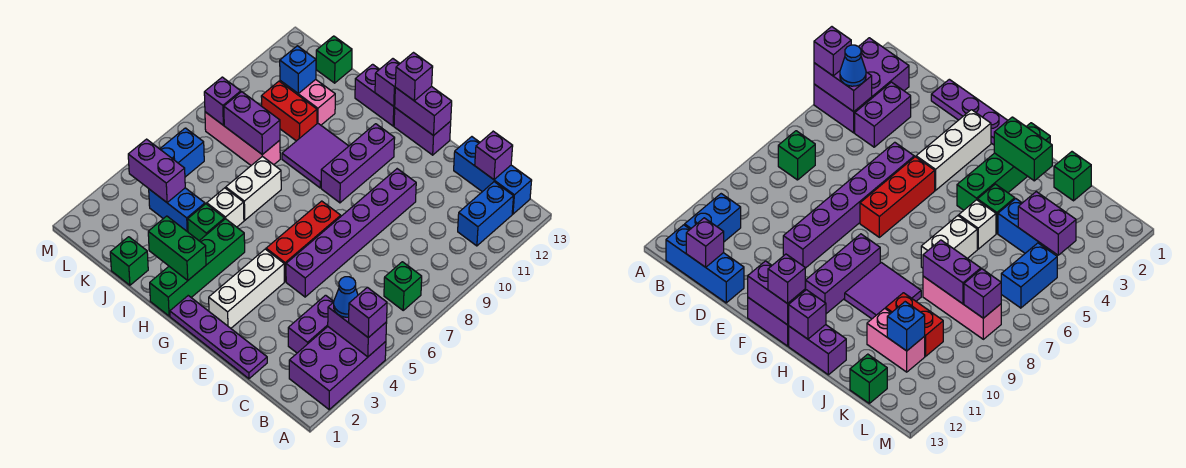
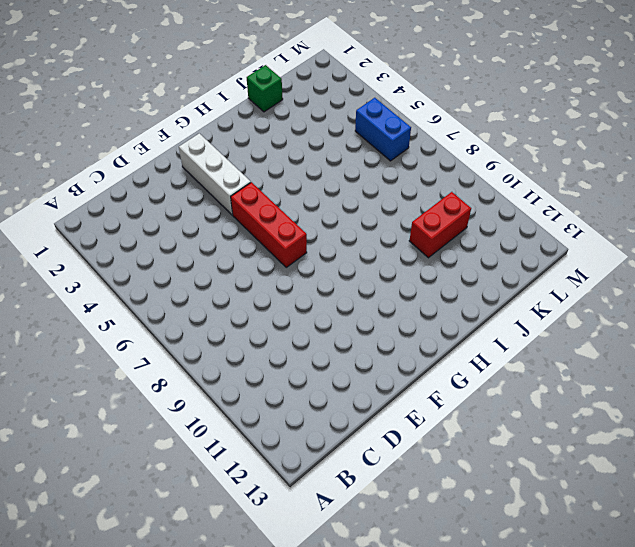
none -> purple 2x3 brick [289,327,386,409]
none -> green 1x1 brick [384,262,422,310]
none -> blue 1x2 brick [458,182,514,246]
none -> blue 1x3 brick [454,137,532,214]

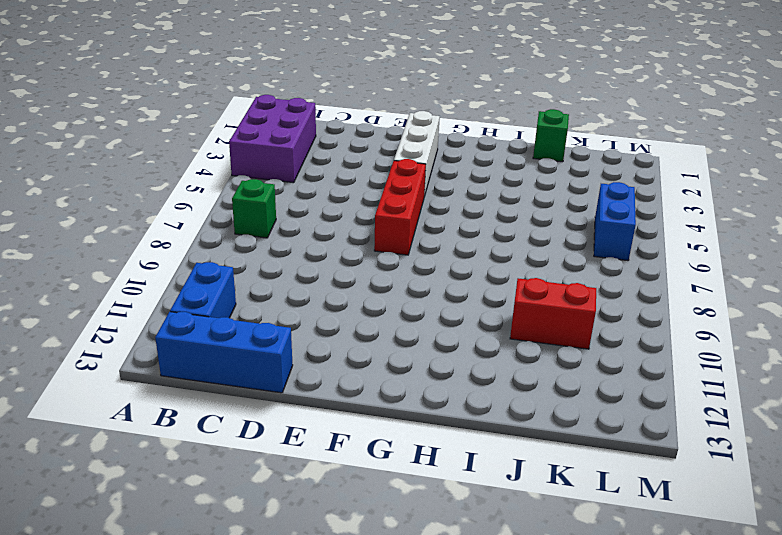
none -> purple 1x2 brick [288,295,334,353]
none -> purple 1x4 plate [170,296,267,379]
none -> purple 1x6 brick [286,169,416,297]
none -> purple 1x2 brick [394,108,451,155]

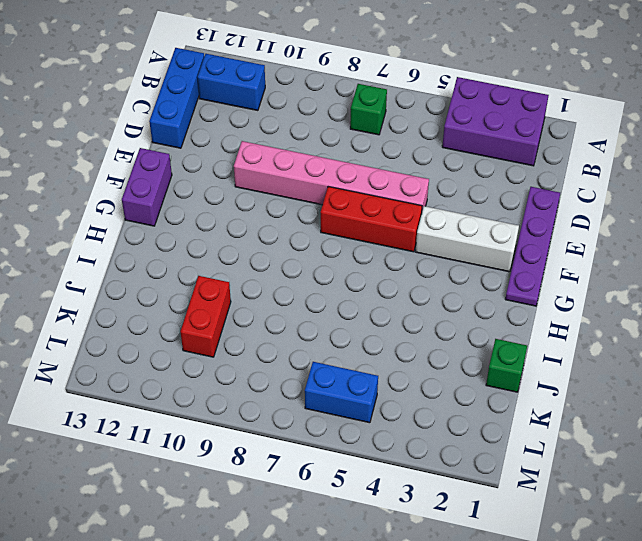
pink 1x6 brick [234,141,429,211] -> purple 1x6 brick [286,169,416,297]
none -> purple 1x2 brick [288,295,334,353]
none -> purple 1x3 brick [321,124,395,203]
none -> green 1x4 brick [150,219,245,316]
none -> purple 2x2 tile [282,123,348,188]

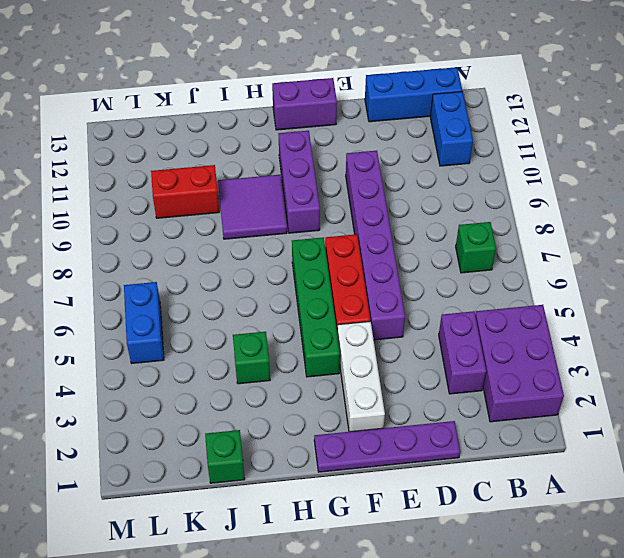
green 1x4 brick [292,237,340,377] -> green 1x4 brick moved to [150,219,245,316]
none -> purple 1x2 brick [355,64,395,126]
none -> white 1x1 brick [207,188,244,227]
none -> white 1x2 brick [226,156,281,220]
none -> blue 1x2 brick [149,188,205,232]

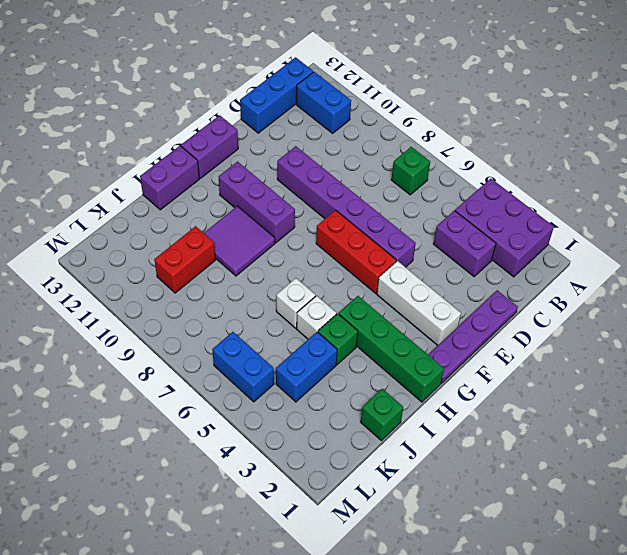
white 1x1 brick [276,278,316,328] -> white 1x2 brick [226,156,281,220]
none -> pink 1x3 brick [205,112,280,165]
none -> pink 1x2 brick [280,80,335,125]
none -> green 1x1 brick [316,36,352,83]
none -> purple 1x2 brick [328,302,387,357]

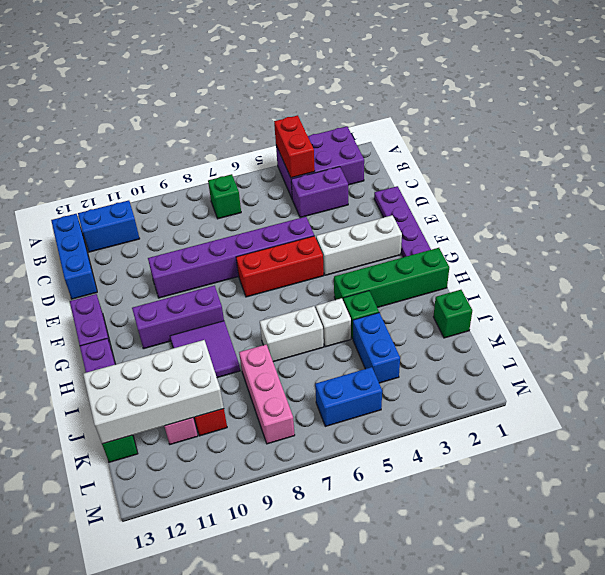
red 1x2 brick [274,115,315,178] -> purple 1x2 brick [328,302,387,357]
white 2x4 brick [83,340,224,444] -> blue 1x1 brick [280,46,316,94]
none -> purple 1x1 brick [475,131,513,180]
none -> purple 1x2 brick [395,86,452,136]
none -> green 1x2 brick [148,216,206,280]
none -> purple 1x1 brick [375,59,400,106]

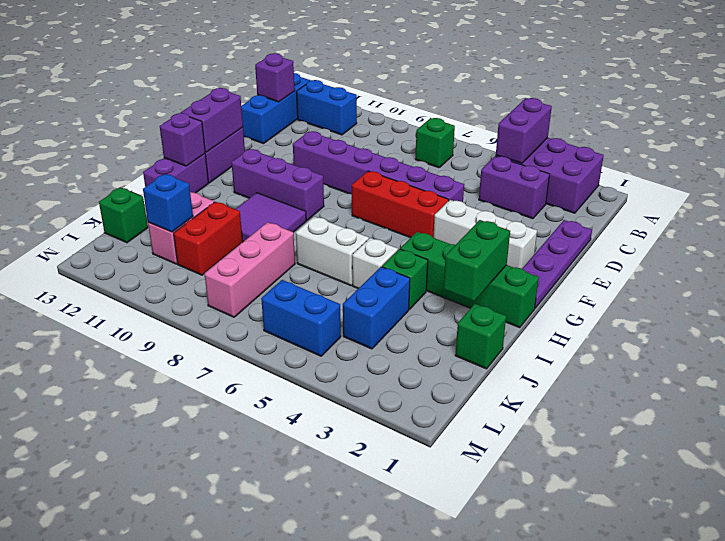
none -> purple 1x2 brick [224,92,280,155]
none -> purple 1x2 brick [128,139,185,203]
none -> purple 1x1 brick [204,77,241,125]
none -> purple 1x1 brick [349,287,387,338]

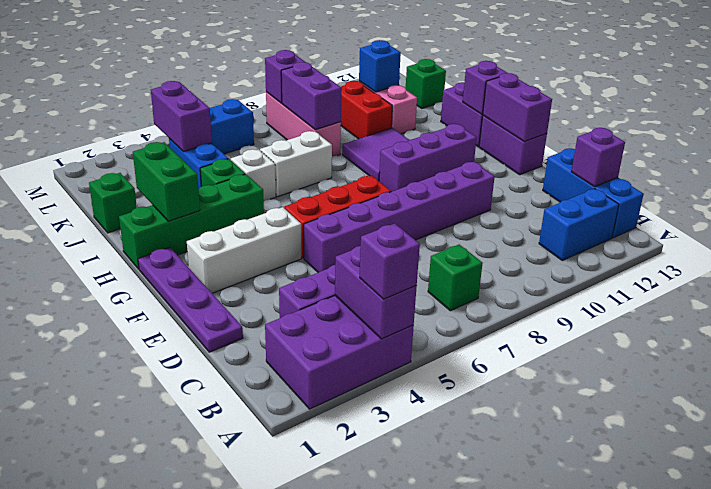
none -> blue 1x1 cone [334,277,358,317]
none -> purple 1x1 brick [395,53,433,101]

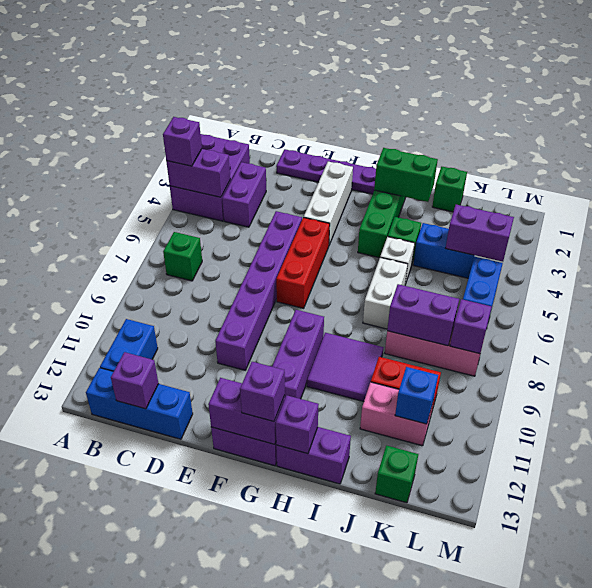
none -> blue 1x1 cone [334,277,358,317]

